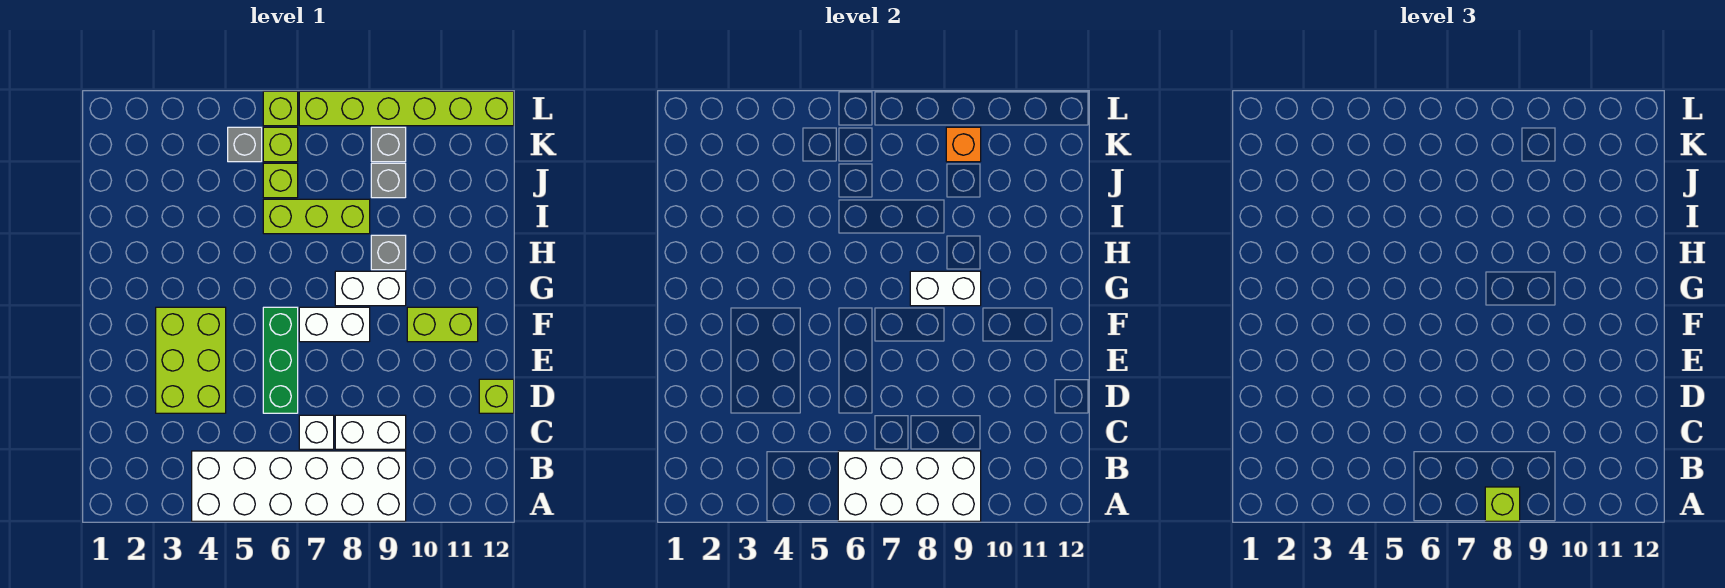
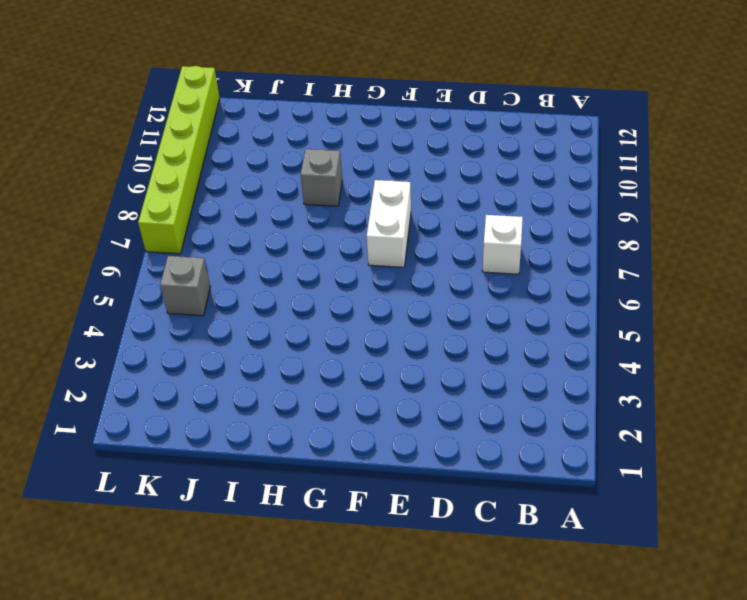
none -> white 2x6 brick [192,451,406,521]
none -> white 1x2 brick [335,415,406,449]
none -> lime 2x3 brick [156,307,226,413]

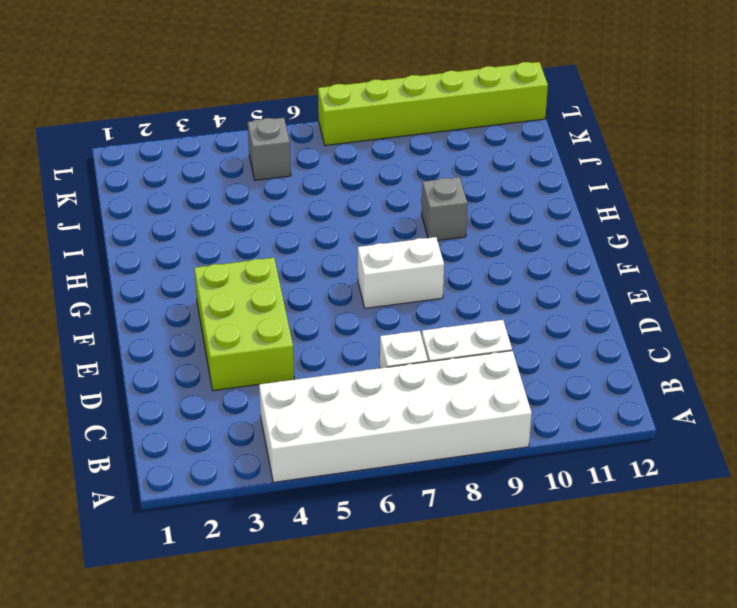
none -> green 1x3 brick [263,307,298,413]
none -> lime 1x1 brick [479,379,514,413]
none -> lime 1x2 brick [407,307,478,342]

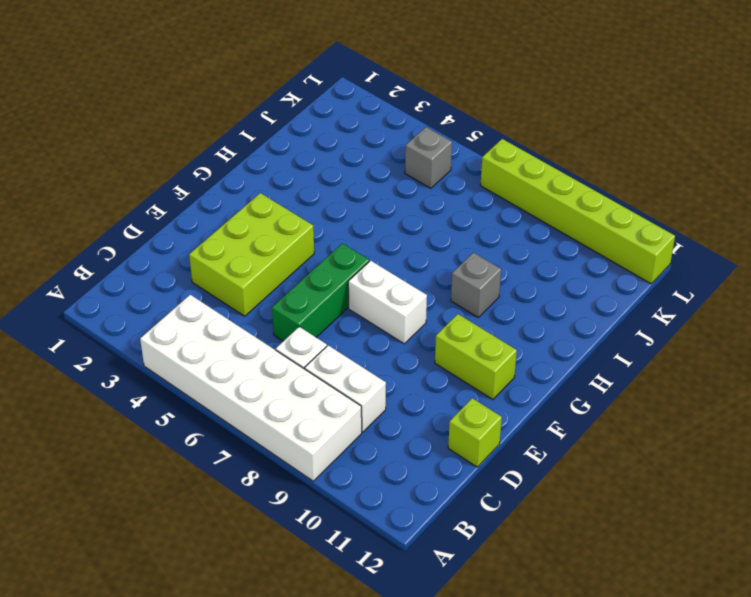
none -> white 1x2 brick [335,271,406,306]
none -> lime 1x3 brick [263,199,370,234]
none -> lime 1x1 brick [263,163,298,198]

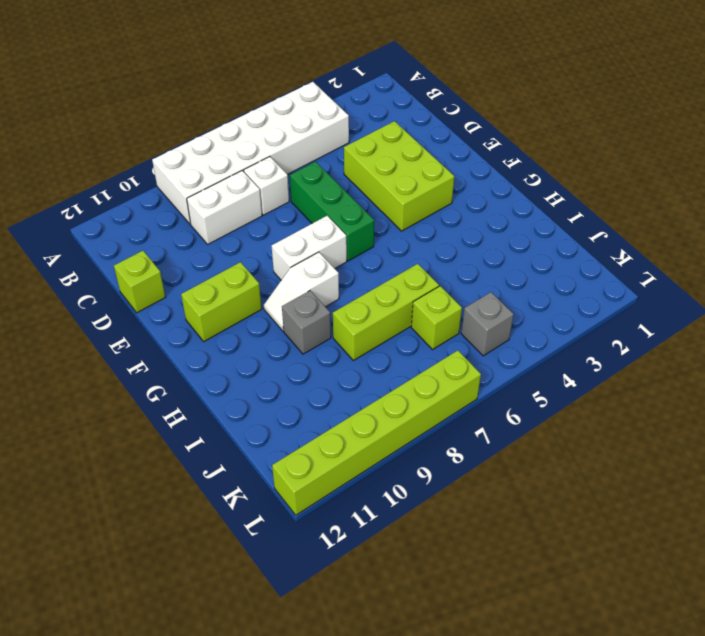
white 1x2 slope [264,252,339,331] -> white 1x2 brick [335,271,406,306]
none -> grey 1x1 brick [371,163,406,198]
none -> lime 1x1 brick [263,127,298,162]
none -> grey 1x1 brick [371,127,406,162]

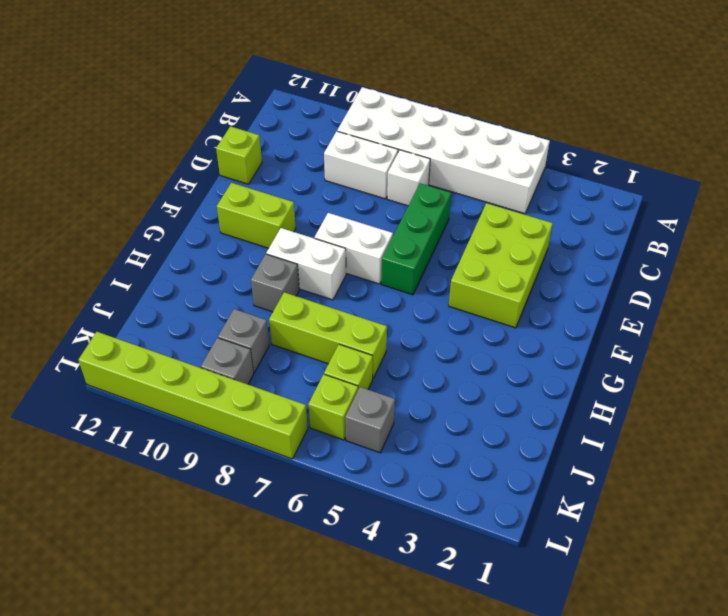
none -> lime 1x1 brick [263,91,298,126]
none -> white 2x4 brick [838,451,981,521]
none -> white 1x2 brick [910,271,981,306]

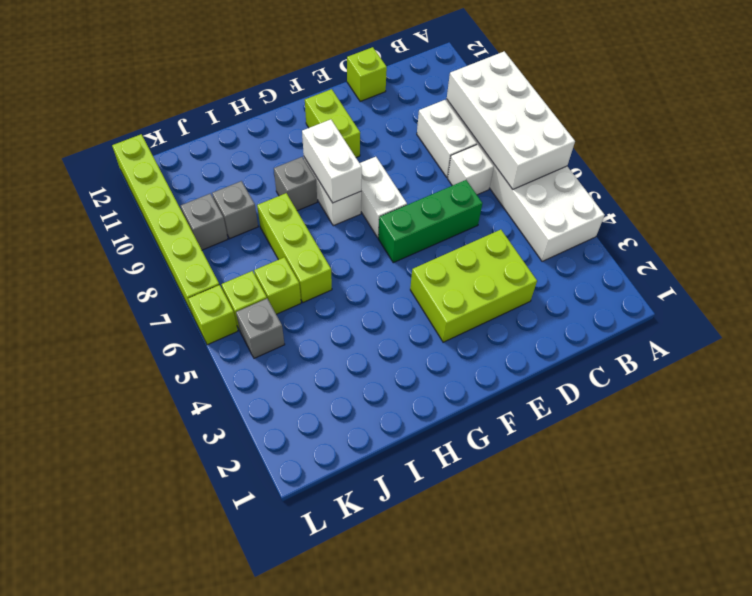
none -> orange 1x1 brick [946,127,981,162]
none -> lime 1x1 brick [1485,487,1520,521]

